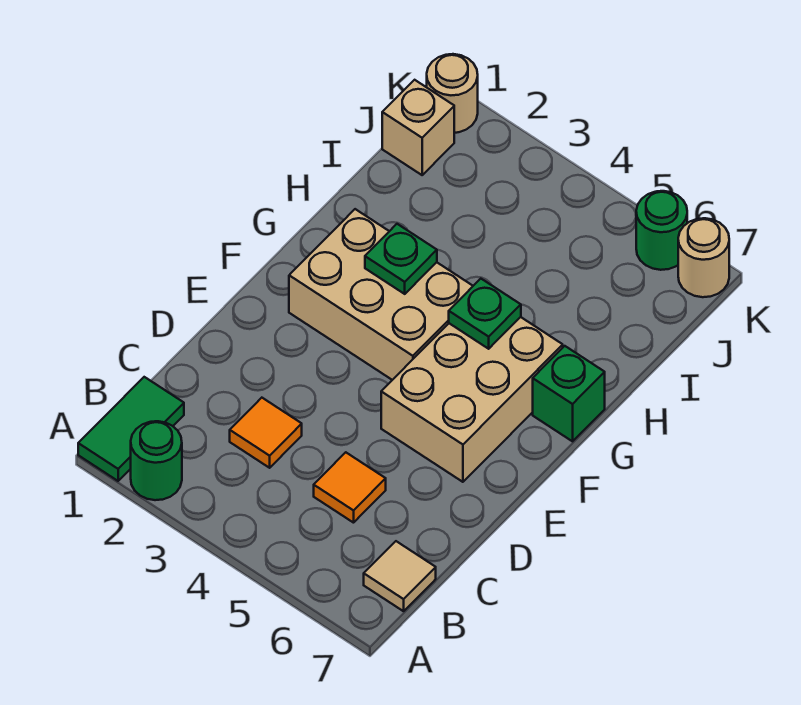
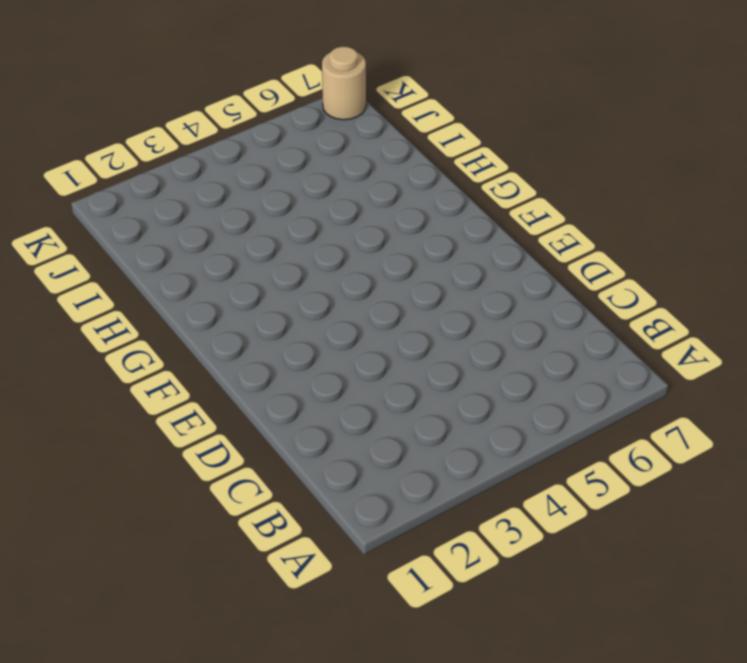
none -> green 1x2 tile [78,377,184,481]
none -> green 1x1 round brick [131,421,182,500]
none -> tan 1x1 tile [364,541,436,611]

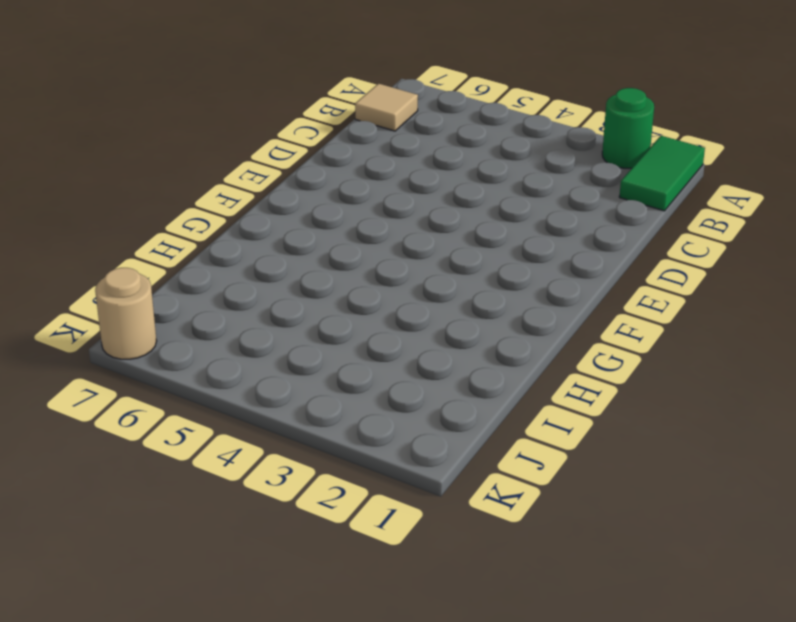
none -> orange 1x1 tile [230,398,302,468]
none -> orange 1x1 tile [314,452,386,523]
none -> tan 2x3 brick [381,317,563,482]

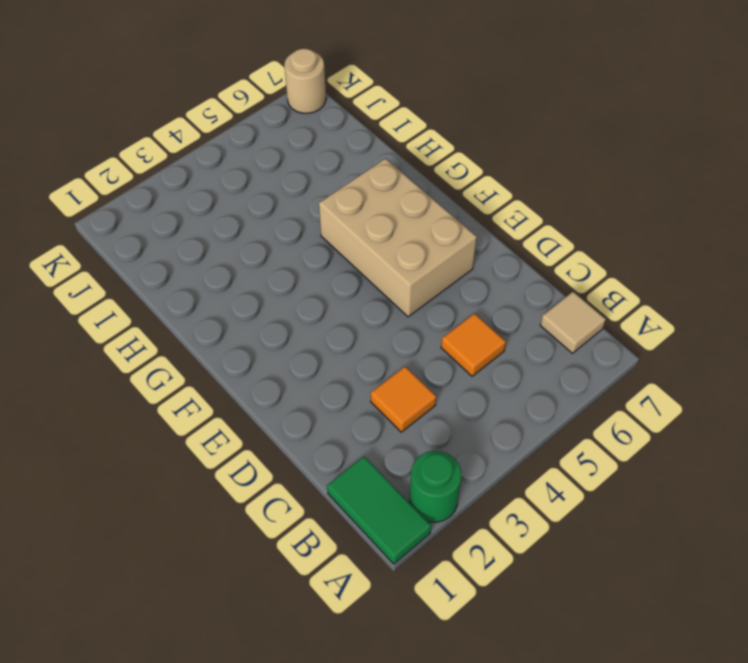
none -> tan 2x3 brick [289,209,473,380]
none -> green 1x1 brick [533,346,605,441]
none -> tan 1x1 brick [382,80,454,175]

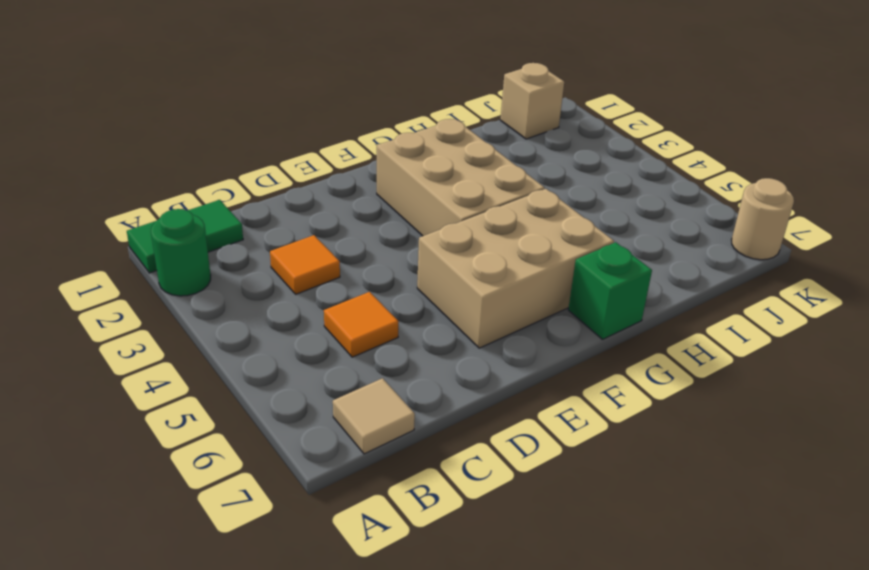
none -> tan 1x1 round brick [427,54,478,133]
none -> green 1x1 round brick [636,191,687,270]
none -> green 1x1 plate [365,224,437,294]

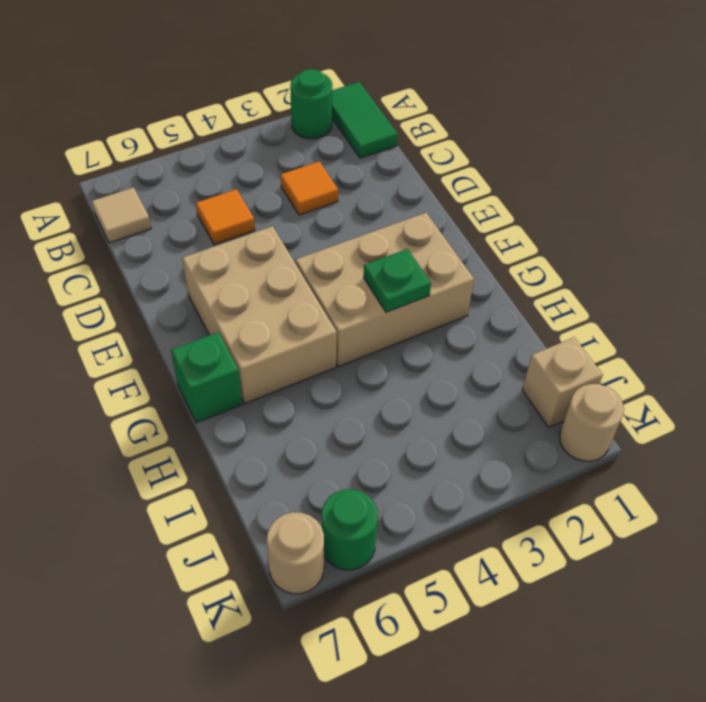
none -> green 1x1 plate [449,279,521,349]

